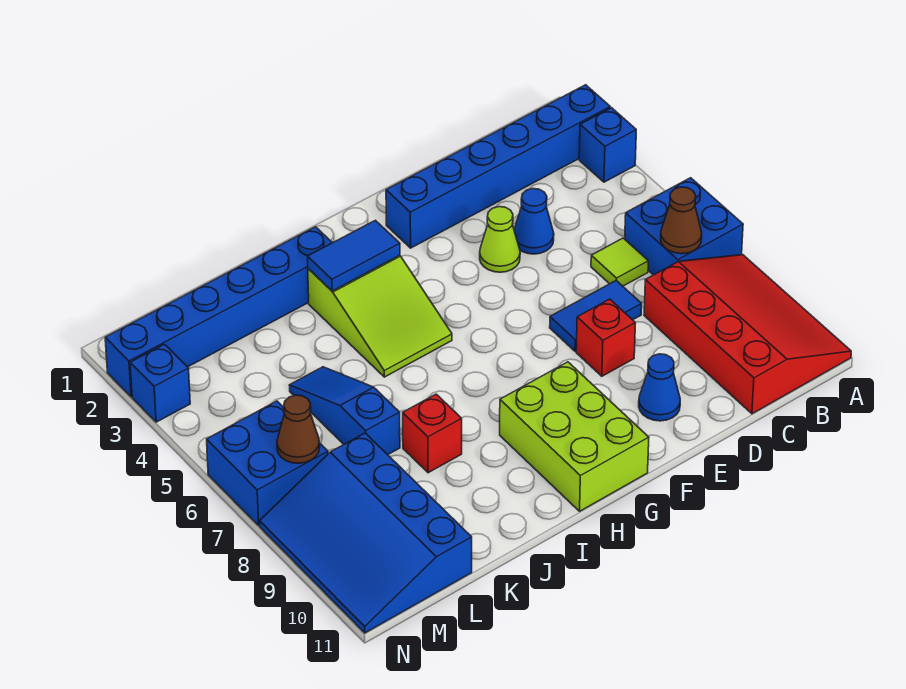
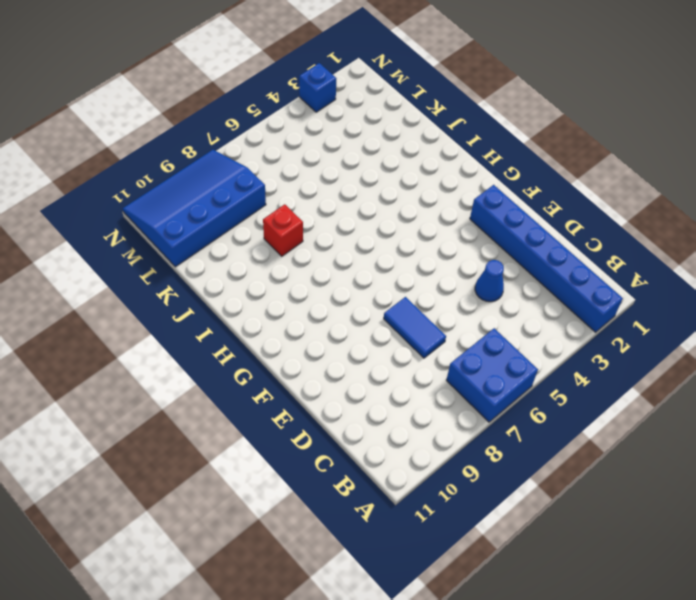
none -> blue 1x1 brick [579,108,636,182]
none -> red 3x4 slope [644,255,851,414]
none -> lime 1x1 tile [591,238,648,286]

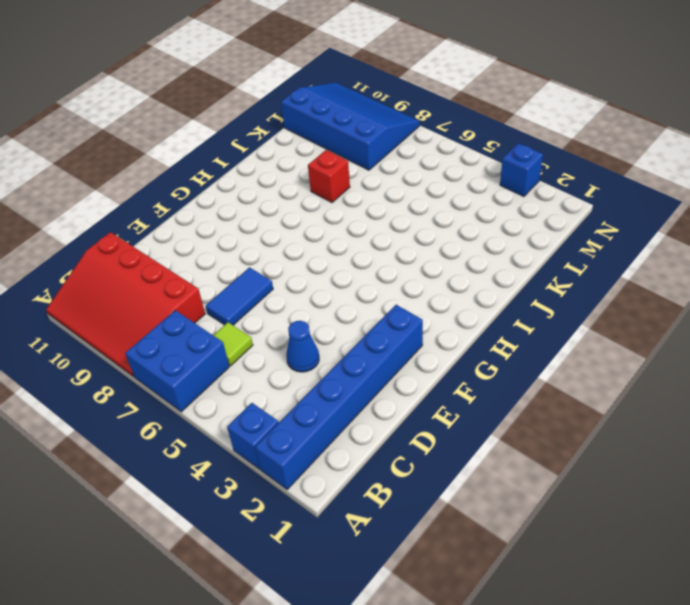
none -> lime 1x1 cone [480,207,520,272]
none -> red 1x1 brick [576,299,635,376]
none -> blue 1x1 cone [639,354,680,421]

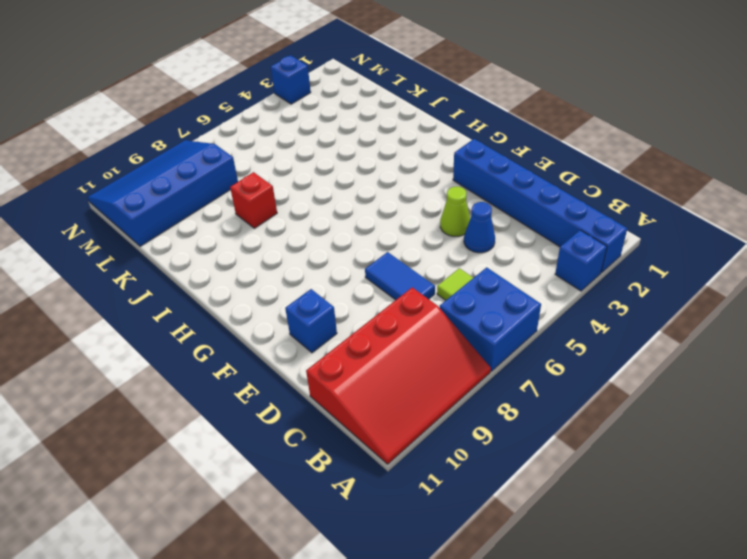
blue 1x1 brick [285,289,337,353] -> blue 1x1 cone [639,354,680,421]
none -> red 1x1 brick [576,299,635,376]
none -> lime 2x3 brick [500,362,649,511]
none -> lime 2x3 slope [308,255,452,377]

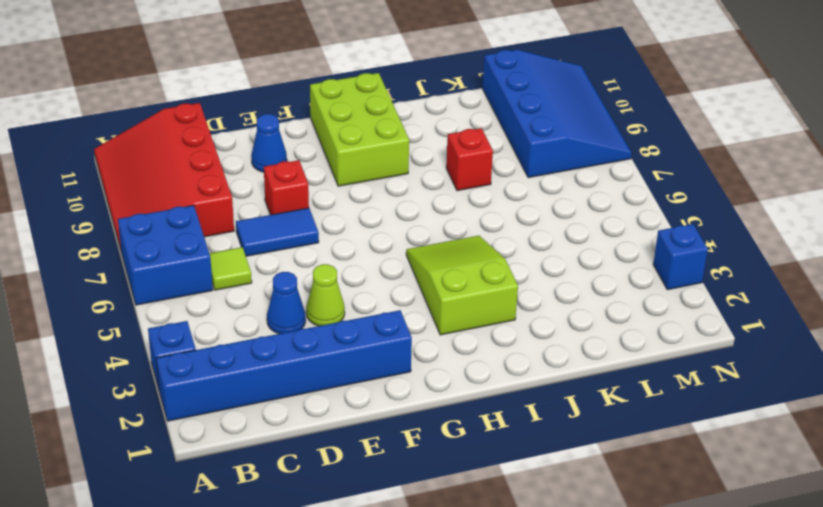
none -> blue 1x6 brick [105,227,332,397]
none -> blue 1x3 slope [289,367,400,455]
none -> blue 2x2 brick [207,401,328,525]

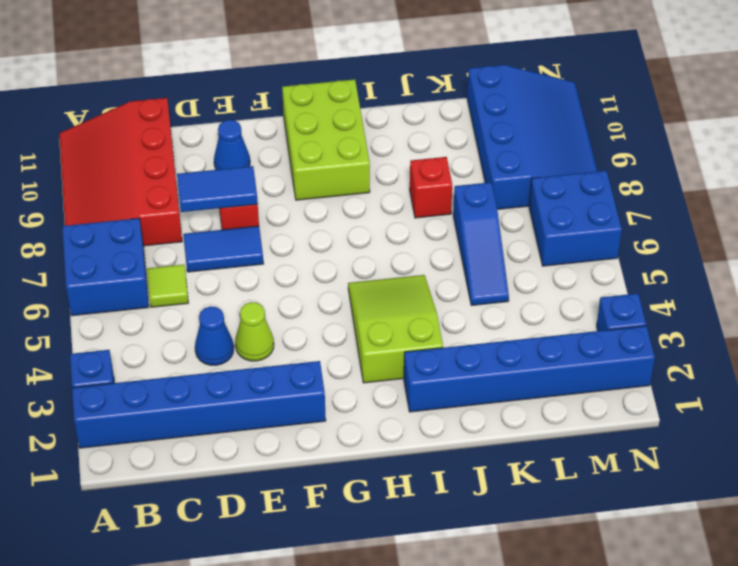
blue 1x2 tile [177,166,258,212] -> blue 1x2 tile moved to [307,220,400,291]
none -> brown 1x1 cone [661,187,702,254]
none -> brown 1x1 cone [277,395,320,463]

